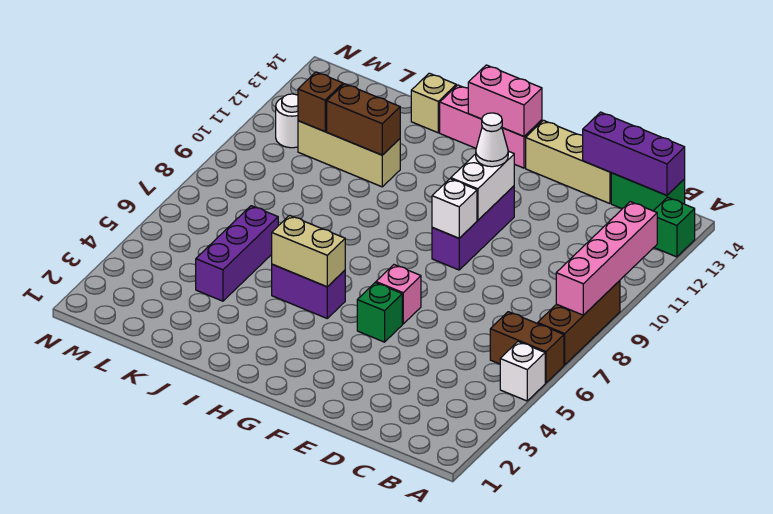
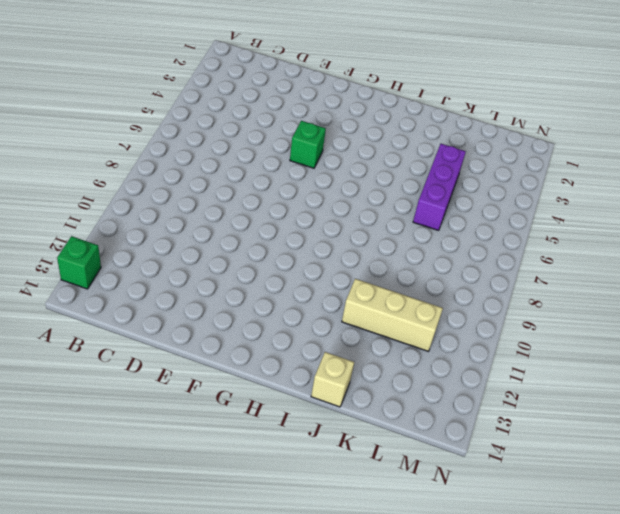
none -> white 1x1 brick [500,342,545,401]
none -> brown 1x2 brick [490,312,564,383]
none -> brown 1x3 brick [538,281,620,365]

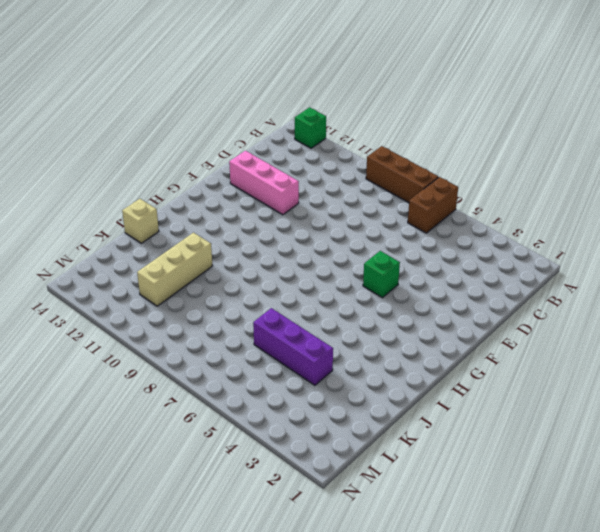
pink 1x3 brick [229,151,299,215] -> pink 1x3 brick turned to [440,85,542,168]
none -> white 1x1 brick [500,342,545,401]
none -> green 1x2 brick [611,173,685,211]
none -> tan 1x3 brick [526,120,611,204]

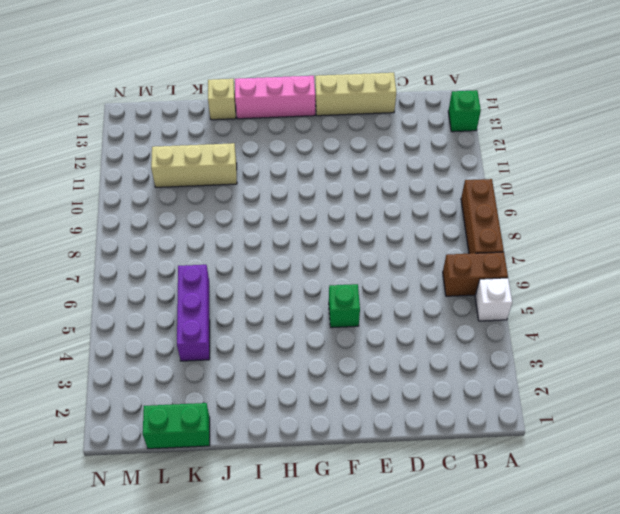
green 1x2 brick [143,403,210,449] -> green 1x2 brick moved to [611,173,685,211]
none -> pink 1x1 brick [376,265,421,324]
none -> purple 1x3 brick [432,186,514,270]
none -> purple 1x2 brick [272,264,345,318]

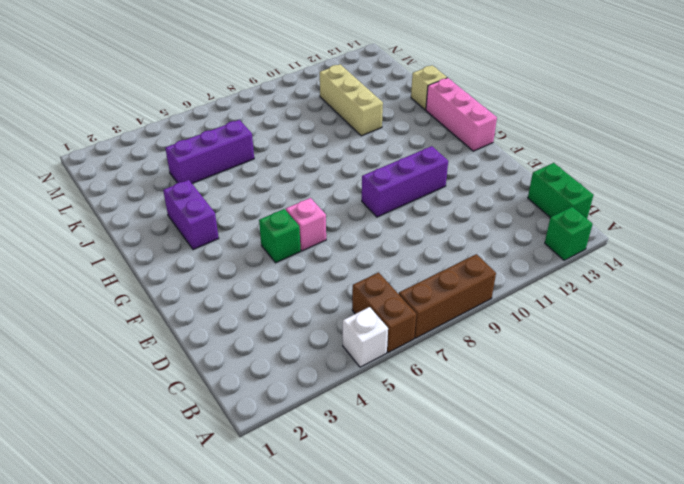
purple 1x2 brick [163,180,219,250] -> purple 1x2 brick moved to [272,264,345,318]
none -> tan 1x3 brick [526,120,611,204]
none -> white 1x1 round brick [276,94,298,148]
none -> pink 1x4 brick [556,202,657,315]

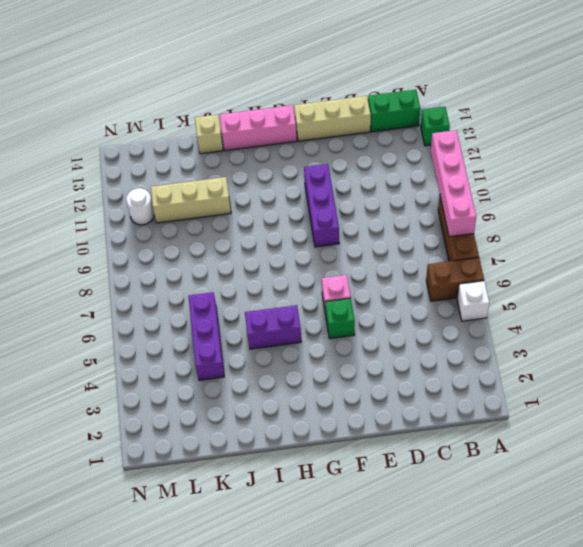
none -> purple 1x3 brick [583,112,685,195]
none -> white 1x1 brick [432,179,477,238]
none -> white 1x2 brick [451,151,514,220]

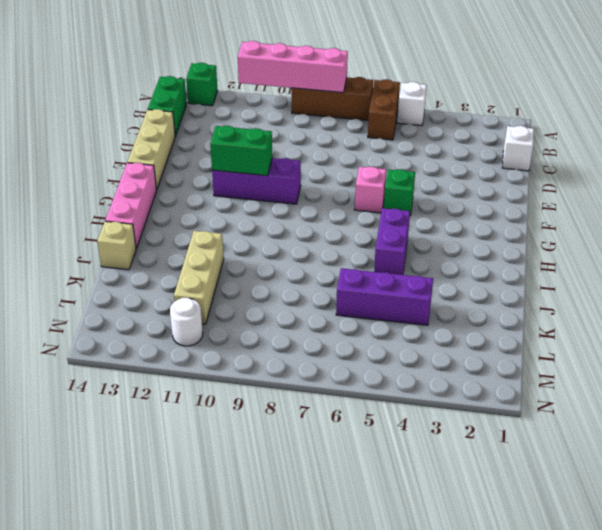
white 1x1 brick [502,126,534,171] -> white 1x1 brick moved to [432,179,477,238]
green 1x2 brick [210,126,272,176] -> white 1x2 brick [451,151,514,220]
none -> purple 1x3 brick [583,112,685,195]
none -> pink 1x2 brick [468,65,542,136]
none -> tan 1x2 brick [272,215,345,287]

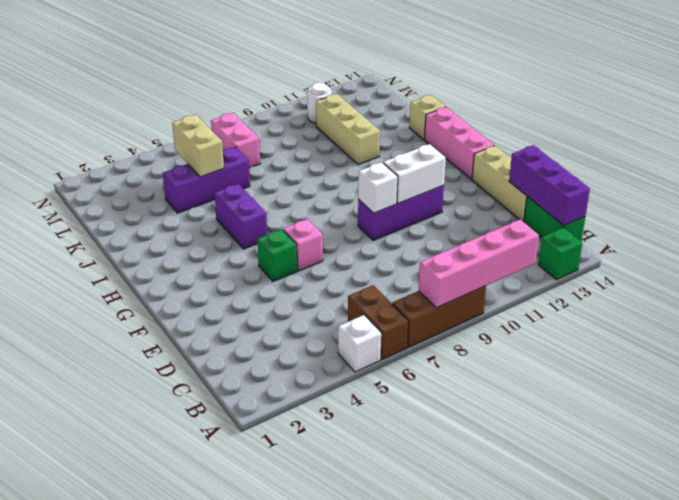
tan 1x2 brick [172,115,224,177] -> tan 1x2 brick moved to [272,215,345,287]
pink 1x2 brick [211,113,260,168] -> pink 1x2 brick moved to [468,65,542,136]
none -> brown 1x2 brick [327,84,400,155]
none -> brown 1x1 brick [298,72,343,131]
none -> white 1x1 cone [476,113,508,167]

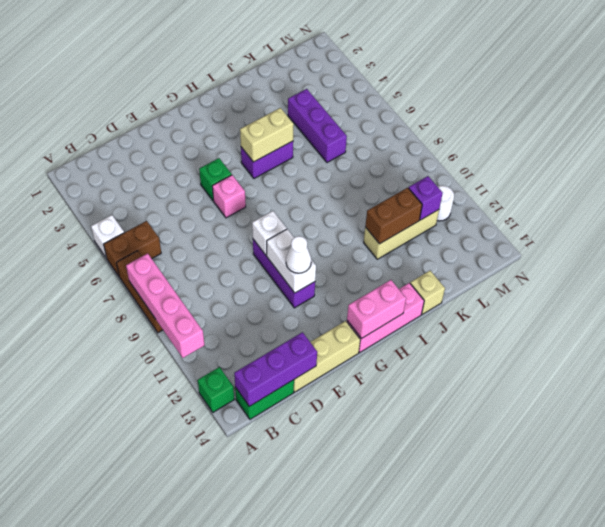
purple 1x1 brick [409,176,443,220] -> brown 1x1 brick [298,72,343,131]

